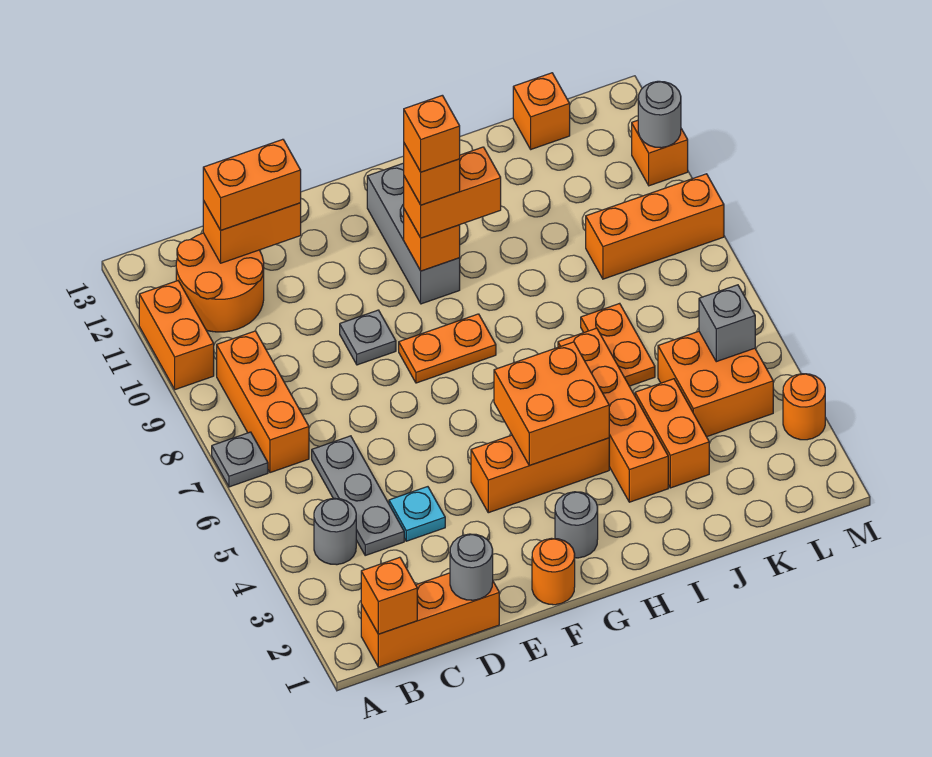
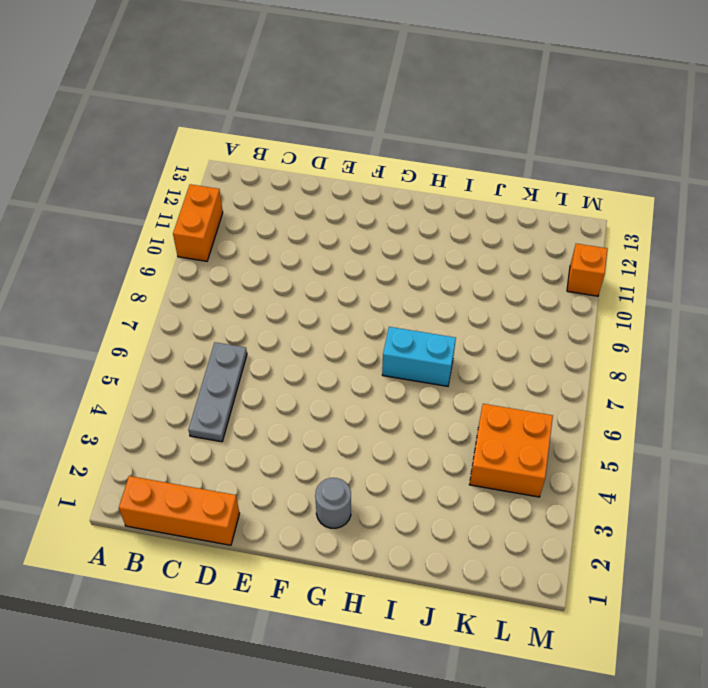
cyan 1x2 brick [382,327,456,386] -> none
none -> grey 1x1 plate [212,432,268,487]
none -> grey 1x1 round brick [314,498,356,565]
none -> orange 1x3 brick [217,331,309,473]
none -> orange 2x2 round brick [176,233,264,332]

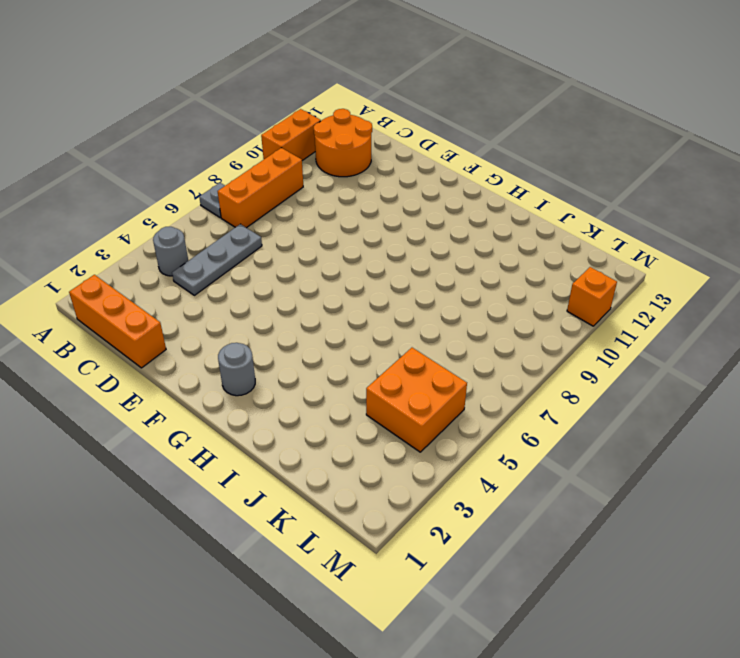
none -> cyan 1x1 plate [389,487,445,541]
none -> grey 1x1 plate [340,310,396,365]
none -> orange 1x1 round brick [532,538,575,605]
none -> orange 1x3 brick [471,435,609,513]

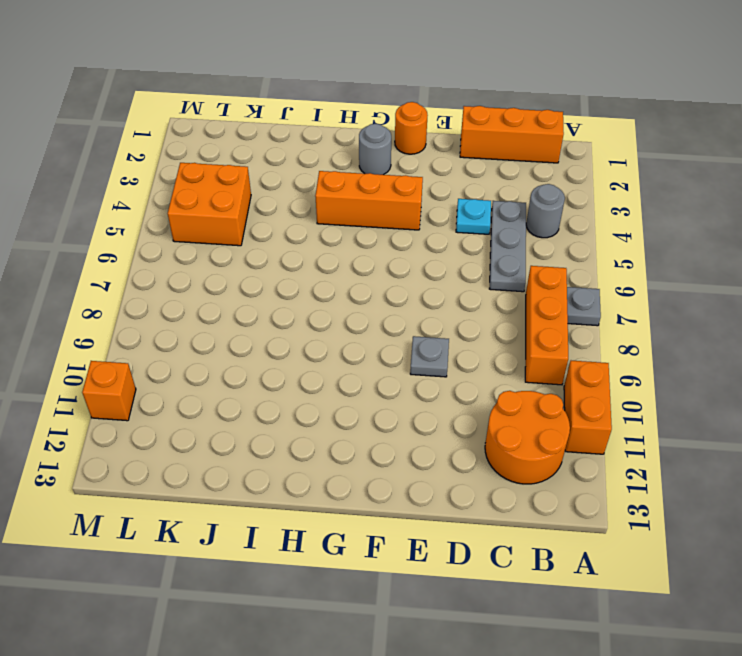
none -> orange 1x2 plate [399,314,496,383]
none -> grey 1x3 brick [367,163,460,304]
none -> orange 1x4 brick [558,328,668,502]
none -> orange 1x2 brick [635,379,709,488]

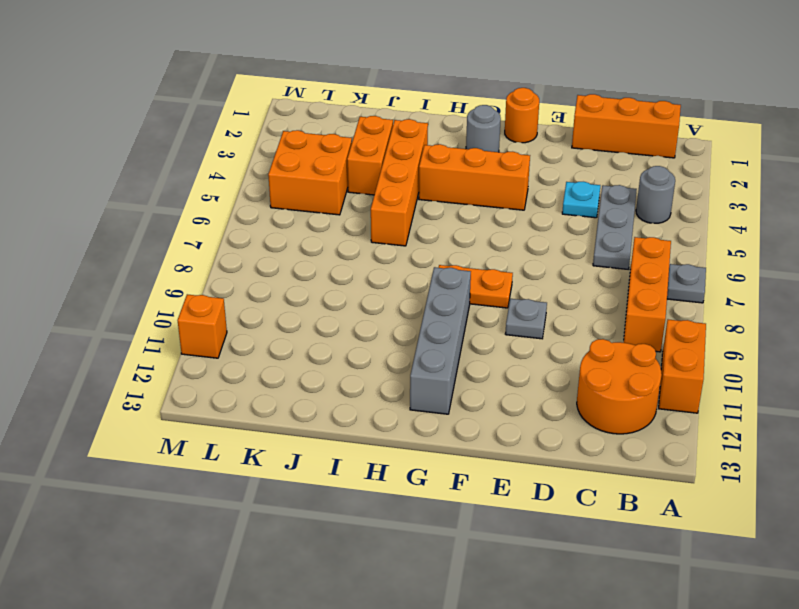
grey 1x4 brick [410,267,471,414] -> grey 1x3 brick [367,163,460,304]
none -> orange 1x2 plate [581,303,655,386]
none -> orange 1x3 brick [586,174,724,279]
none -> orange 1x1 brick [513,73,570,149]
none -> orange 1x1 round brick [783,374,825,440]

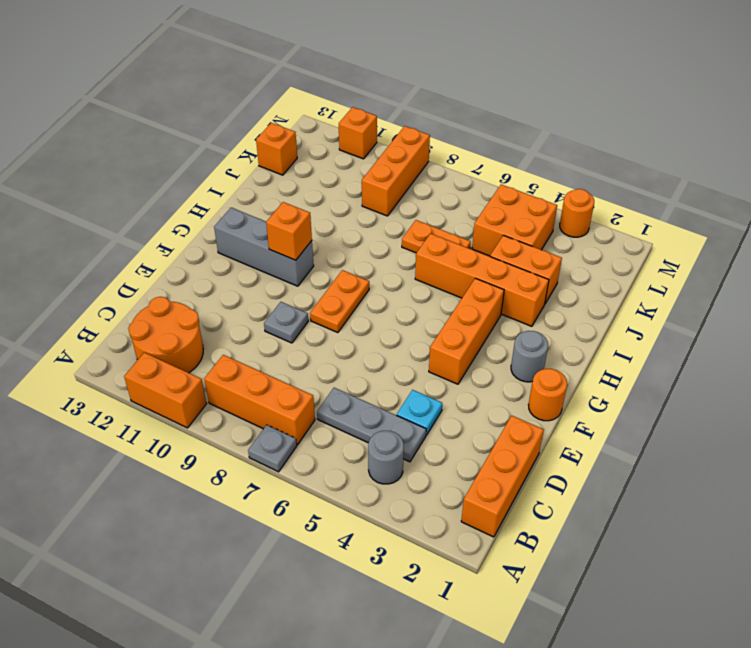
none -> orange 1x1 brick [361,557,417,634]
none -> orange 1x2 brick [203,201,301,263]
none -> grey 1x1 round brick [450,534,493,600]
none -> orange 2x2 brick [494,342,609,466]

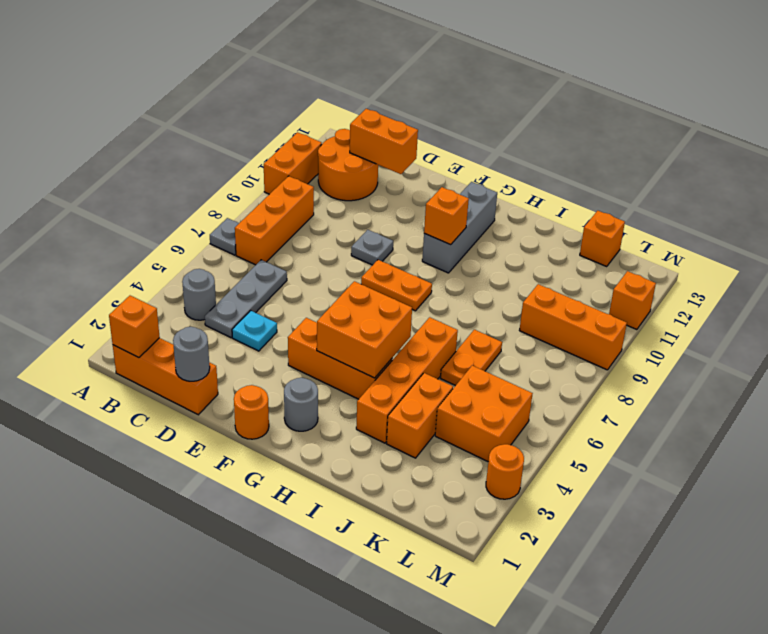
none -> grey 1x1 brick [699,285,755,362]
none -> grey 1x1 round brick [638,81,681,148]
none -> orange 1x2 brick [203,139,301,230]
none -> orange 1x2 brick [404,147,501,238]

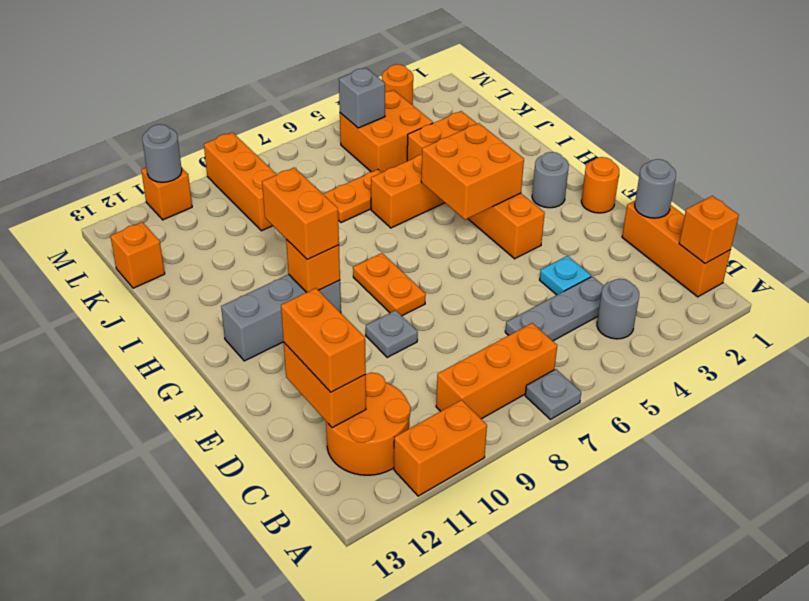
none -> orange 1x1 brick [404,143,460,205]
none -> orange 1x1 brick [404,95,460,172]

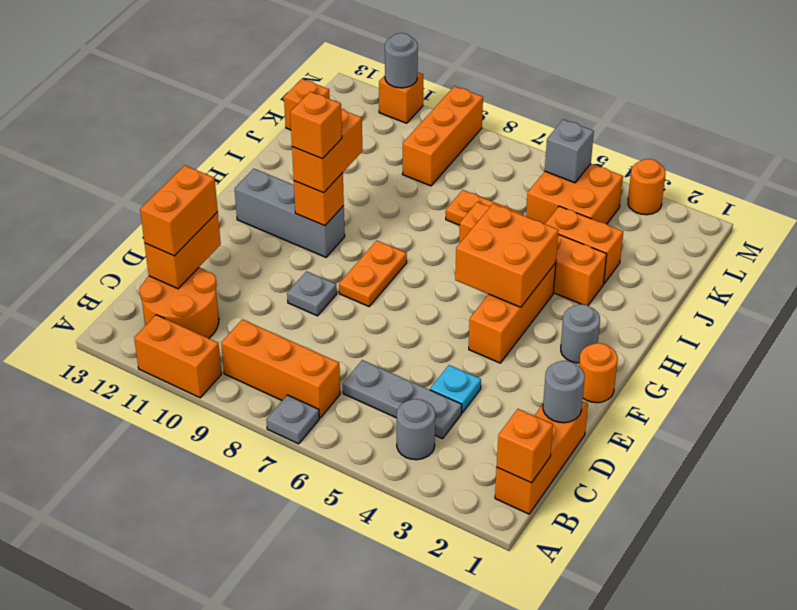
none -> orange 1x1 brick [404,95,460,172]

